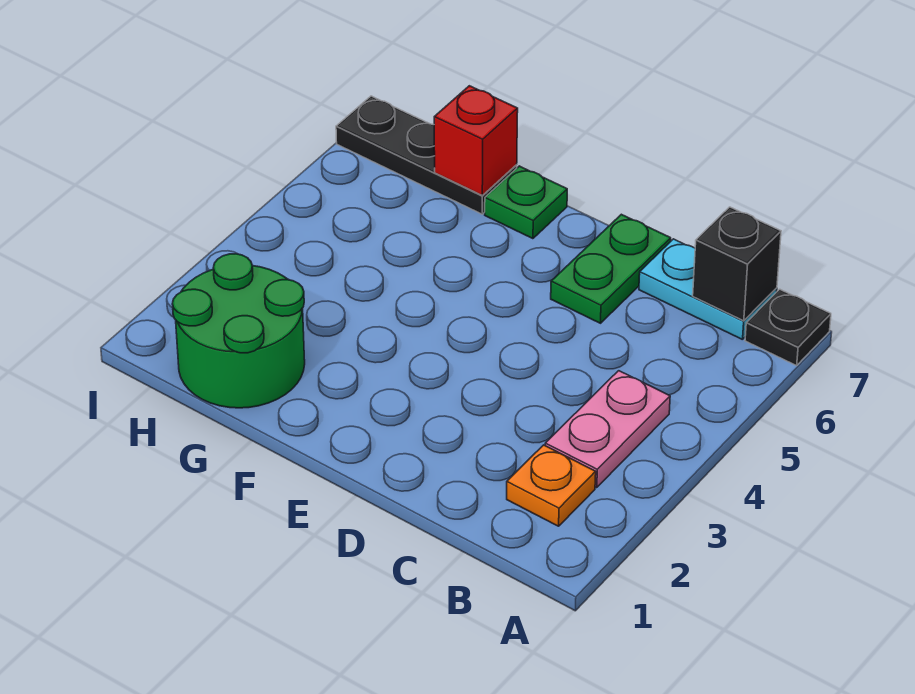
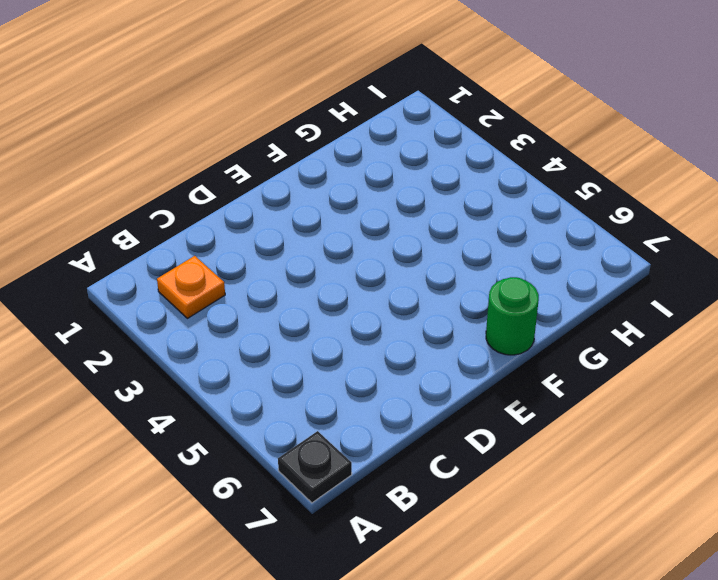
green 1x1 round brick [486,277,539,355] -> green 1x1 plate [485,166,567,239]
none -> pink 1x2 plate [545,371,670,488]
none -> cyan 1x2 plate [639,239,777,340]

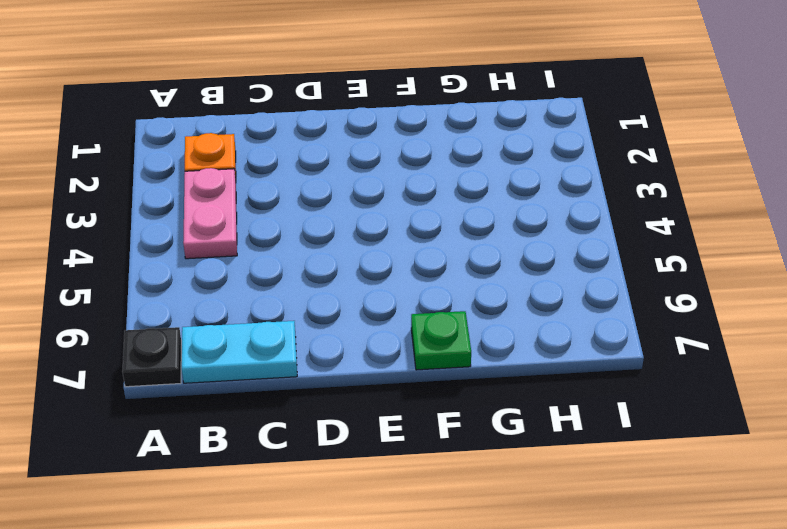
none -> green 1x2 plate [551,214,671,323]
none -> green 2x2 round brick [172,254,305,408]

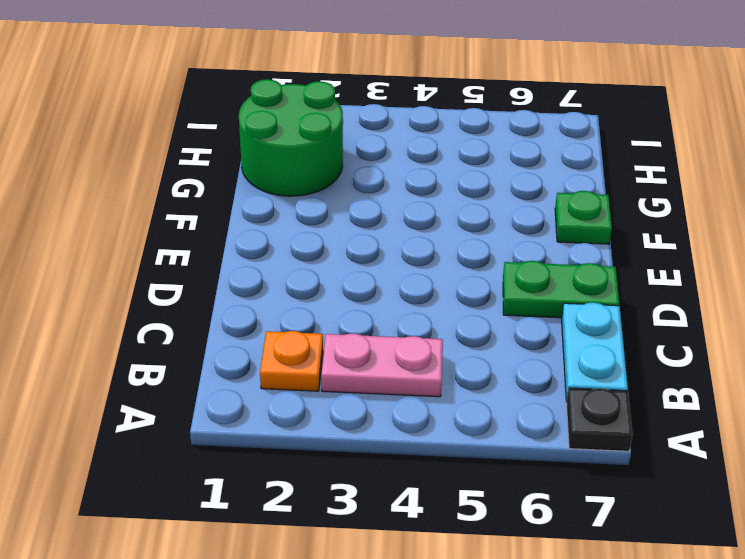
none -> black 1x3 plate [336,96,517,214]
none -> black 1x1 brick [693,207,781,321]

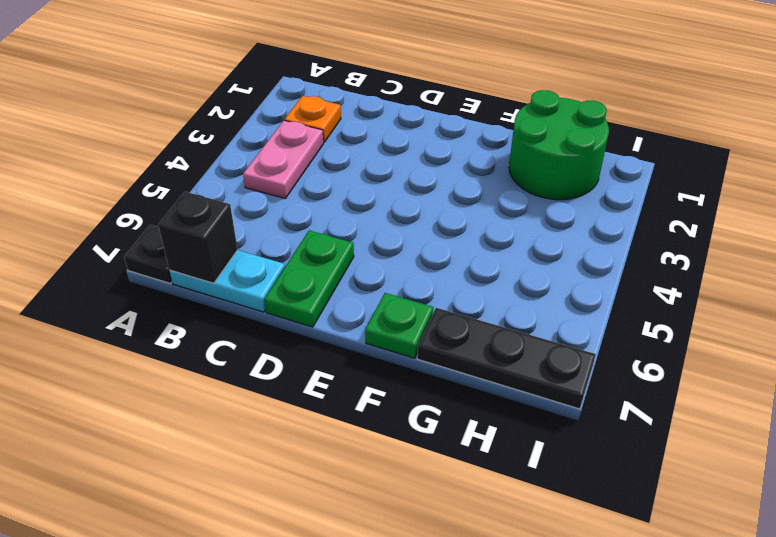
none -> red 1x1 brick [434,86,518,195]

